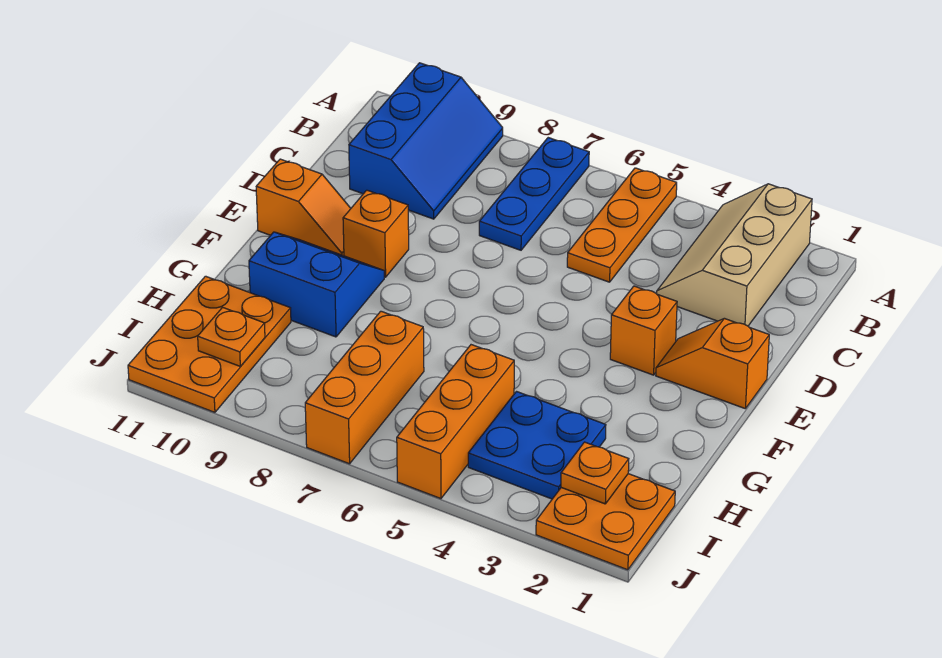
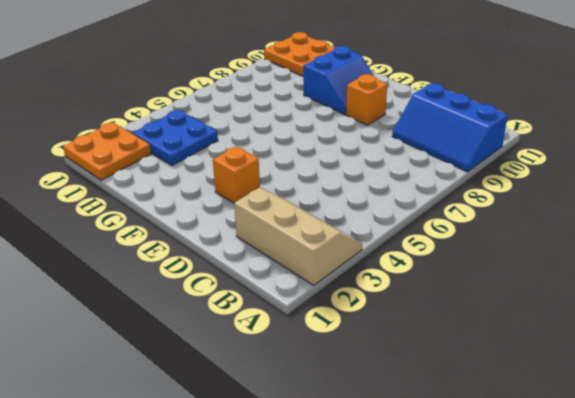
none -> orange 1x3 plate [567,168,677,282]
none -> blue 1x3 plate [479,138,589,250]
none -> orange 1x2 slope [656,318,769,408]

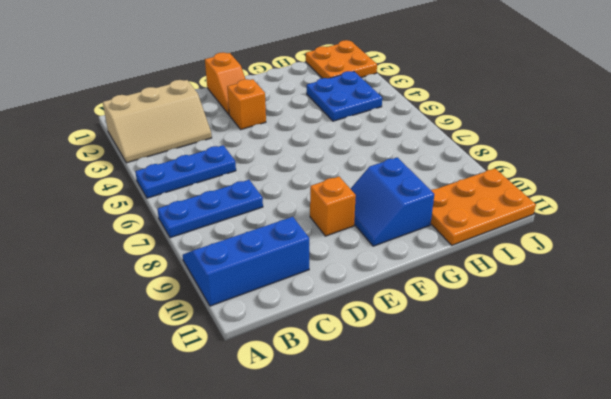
blue 1x3 plate [135,145,236,198] -> orange 1x3 plate [567,168,677,282]
none -> orange 1x2 slope [256,159,351,256]
none -> orange 1x3 brick [397,345,514,499]
none -> orange 1x3 brick [305,311,424,464]

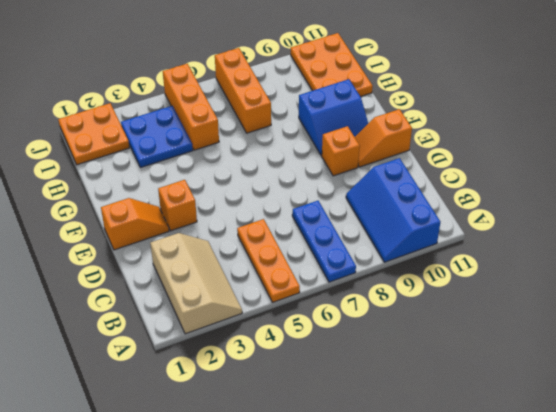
none -> orange 1x1 plate [561,442,629,504]
none -> orange 1x1 plate [198,307,265,366]

